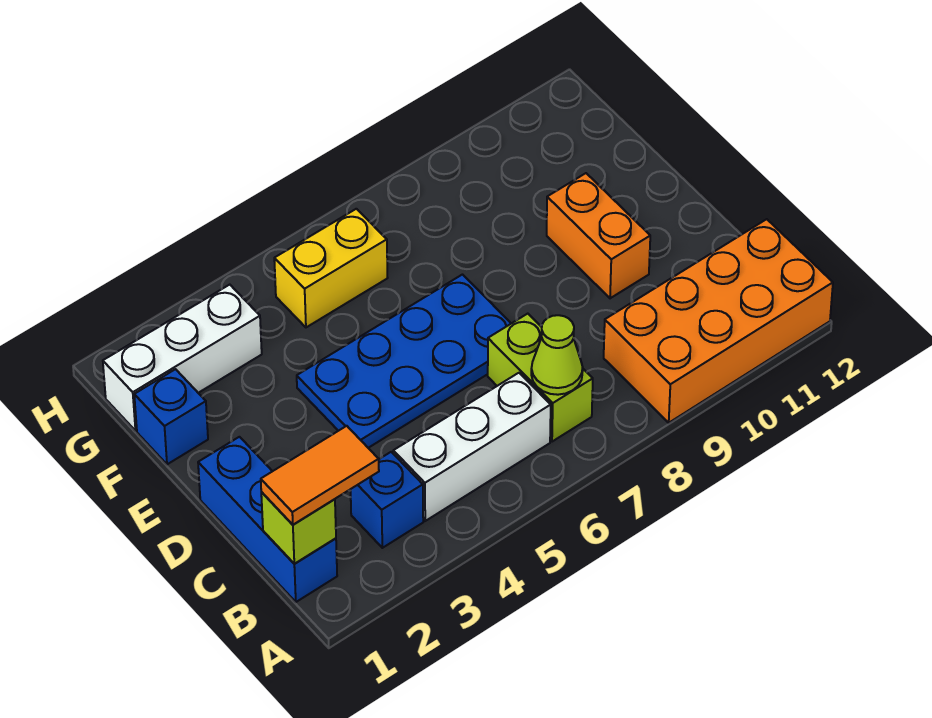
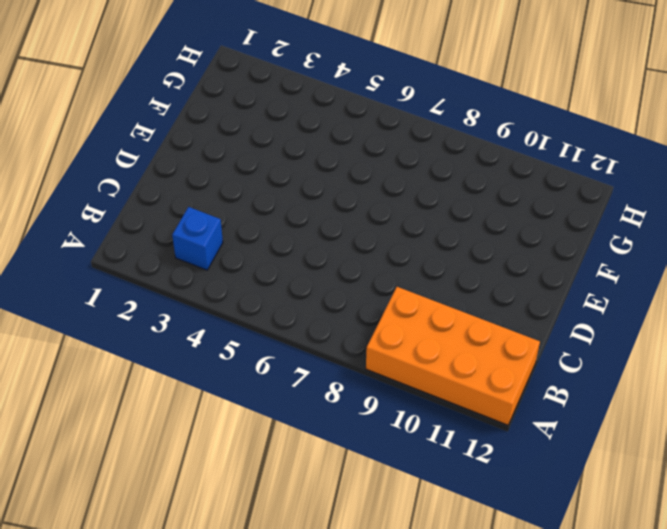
none -> blue 1x3 brick [198,437,337,602]
none -> white 1x3 brick [393,373,551,521]
none -> lime 1x2 brick [488,314,593,442]

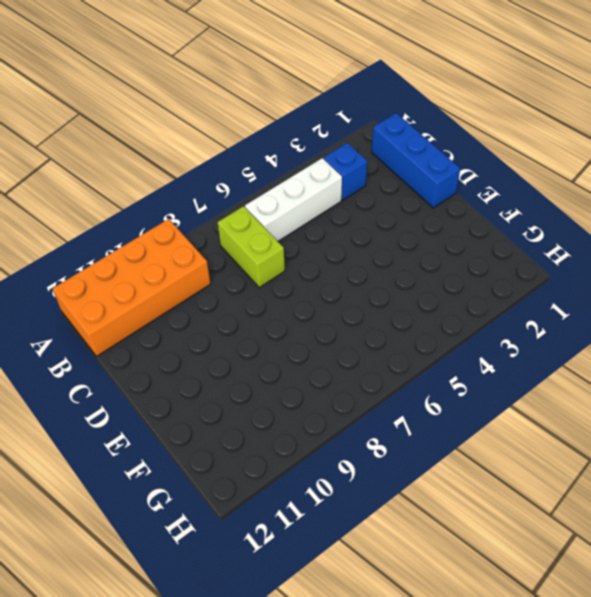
none -> blue 2x4 plate [297,275,511,448]
none -> orange 1x2 brick [547,173,650,298]
none -> blue 1x1 brick [134,369,208,464]

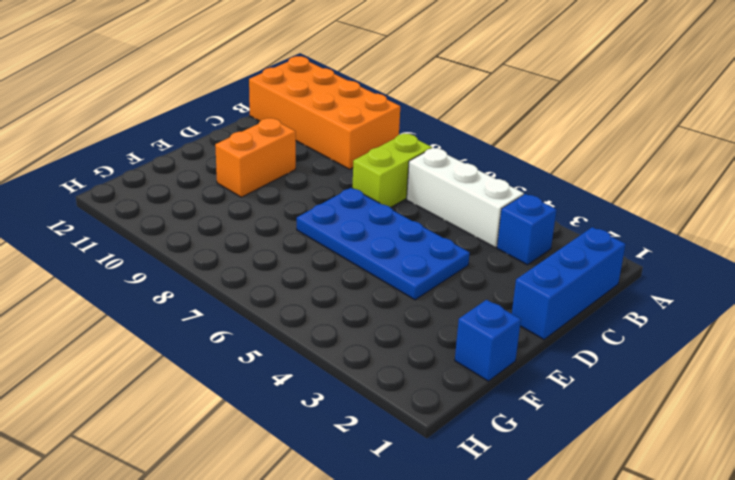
none -> white 1x3 brick [103,285,262,431]
none -> yellow 1x2 brick [274,209,388,327]
none -> lime 1x1 brick [261,492,336,564]

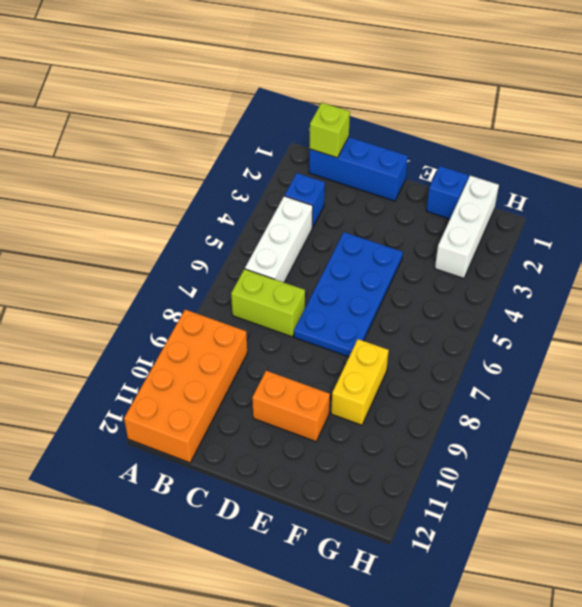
yellow 1x2 brick [331,339,389,425] -> yellow 1x2 brick moved to [274,209,388,327]
none -> lime 1x1 cone [531,315,583,395]
none -> orange 1x2 tile [261,426,379,525]

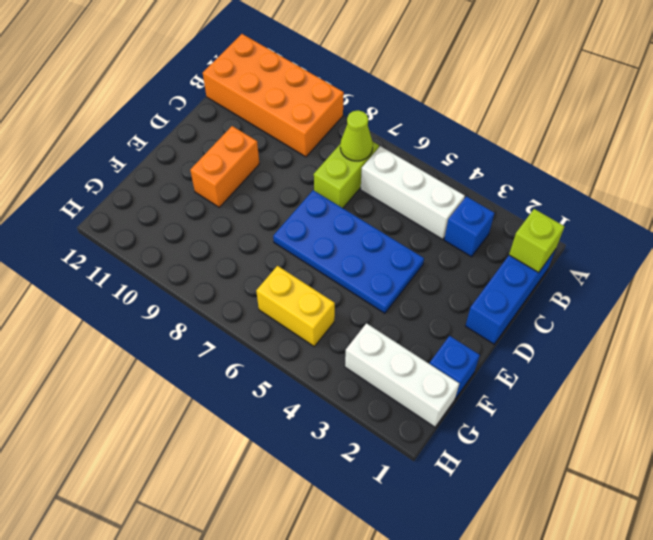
none -> orange 1x2 tile [261,426,379,525]

